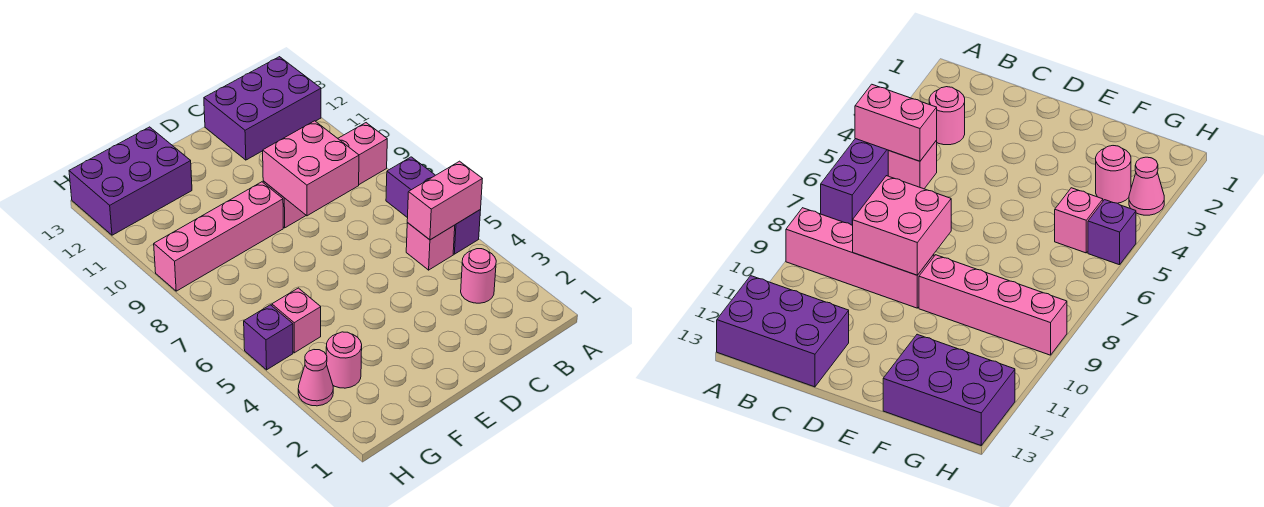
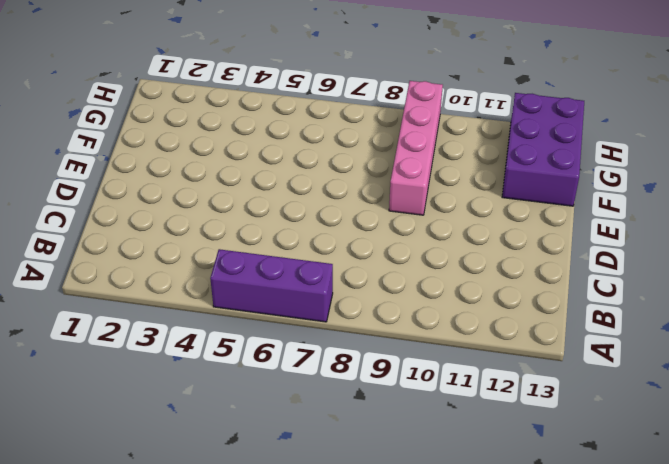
none -> pink 1x4 brick [263,123,387,228]
none -> purple 2x3 brick [204,57,321,160]
none -> pink 1x1 round brick [461,249,496,303]

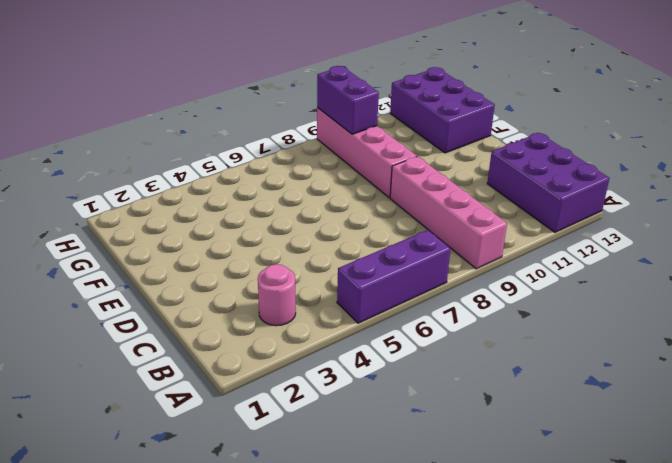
purple 1x2 brick [317,66,379,134] -> none
none -> pink 1x1 brick [406,223,455,270]
none -> pink 1x1 round brick [326,332,362,388]
none -> pink 1x1 brick [272,288,321,353]

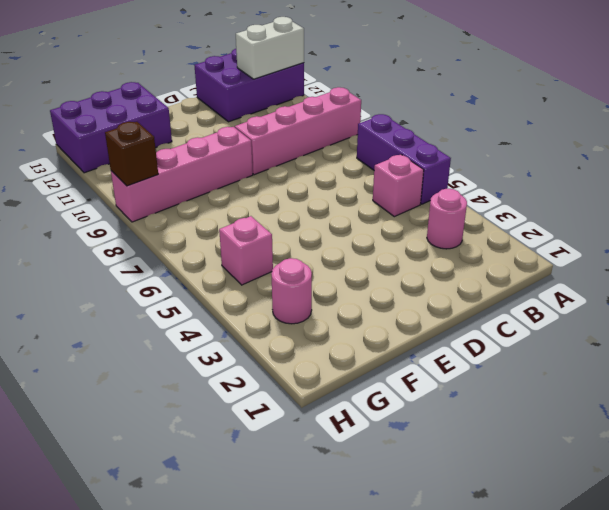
white 1x2 brick [236,17,304,79] -> none
brown 1x1 brick [105,122,158,186] -> none
none -> pink 1x1 cone [298,350,333,406]
none -> purple 1x1 brick [244,305,293,370]
none -> pink 1x2 brick [407,161,482,240]

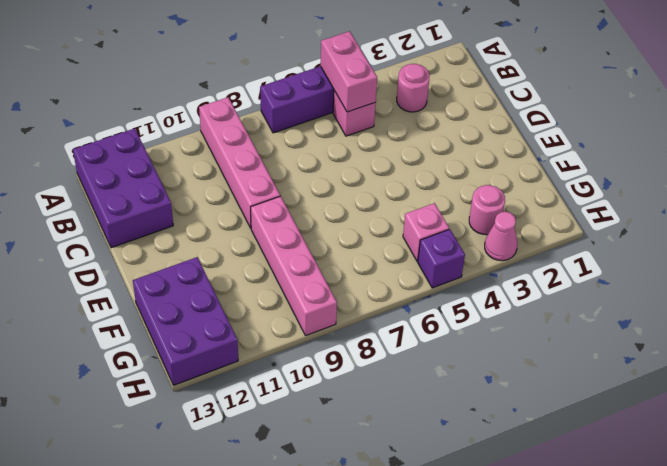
none -> pink 2x2 brick [263,121,359,216]

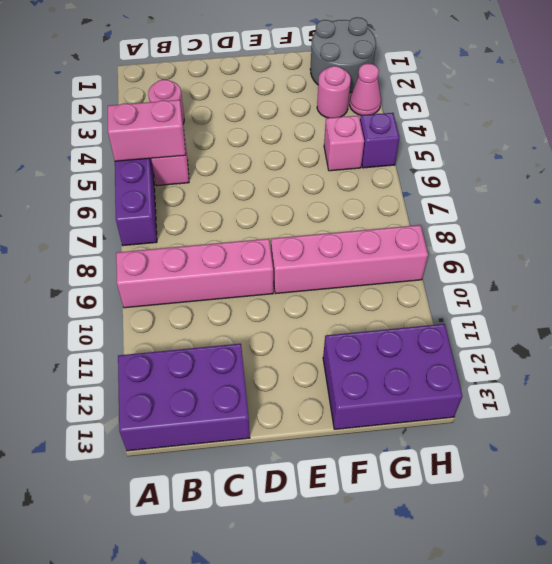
grey 2x2 round brick [310,17,376,93] -> none
none -> pink 2x2 brick [263,121,359,216]

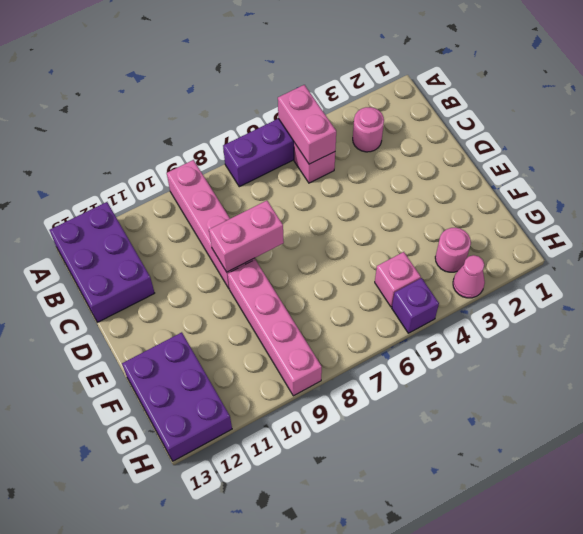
pink 1x2 brick [209,201,284,272] -> pink 2x2 brick [263,121,359,216]

